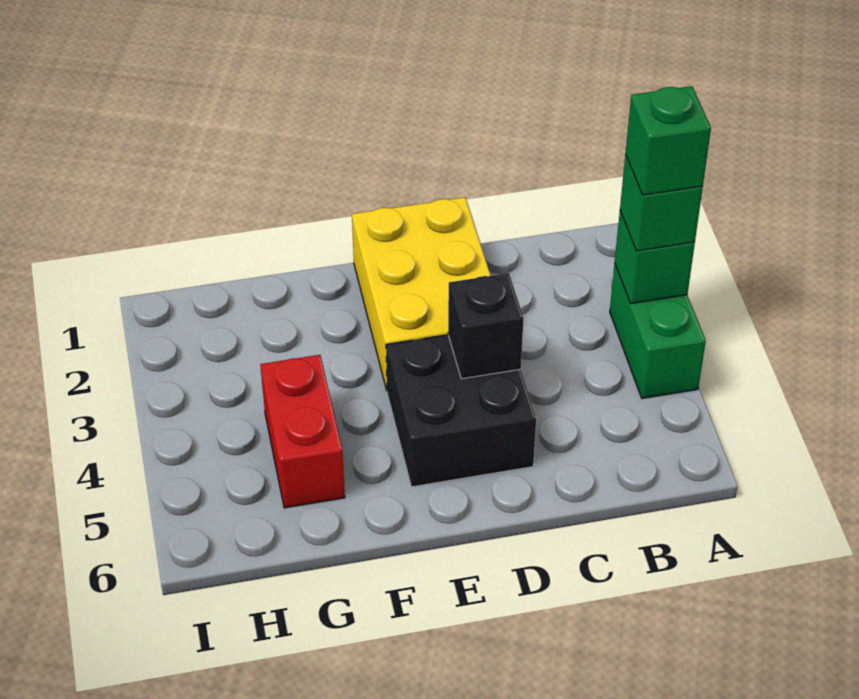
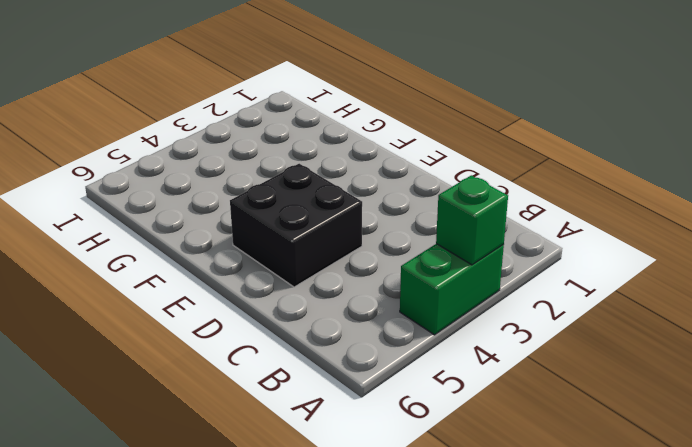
none -> yellow 2x3 brick [352,197,491,390]
none -> red 1x2 brick [260,355,345,508]

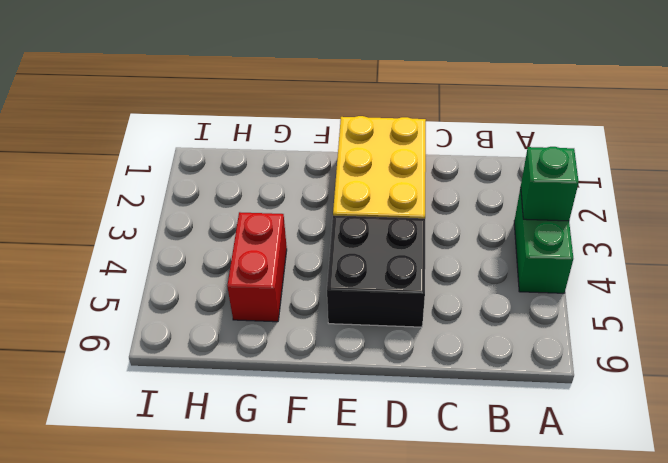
none -> black 1x1 brick [448,273,524,379]
none -> green 1x1 brick [620,154,703,251]

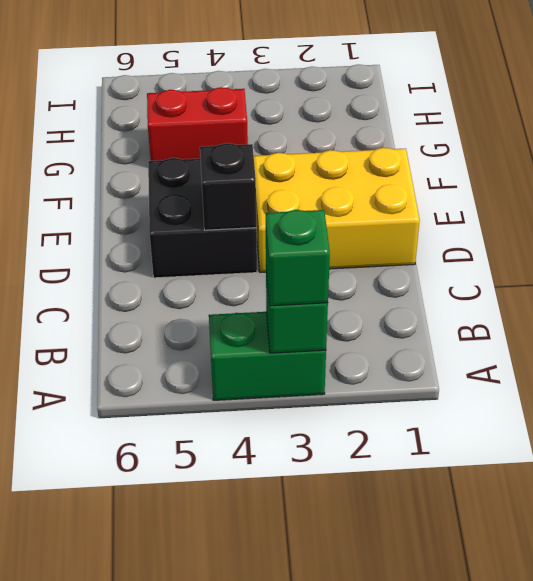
none -> green 1x1 brick [626,86,711,195]

